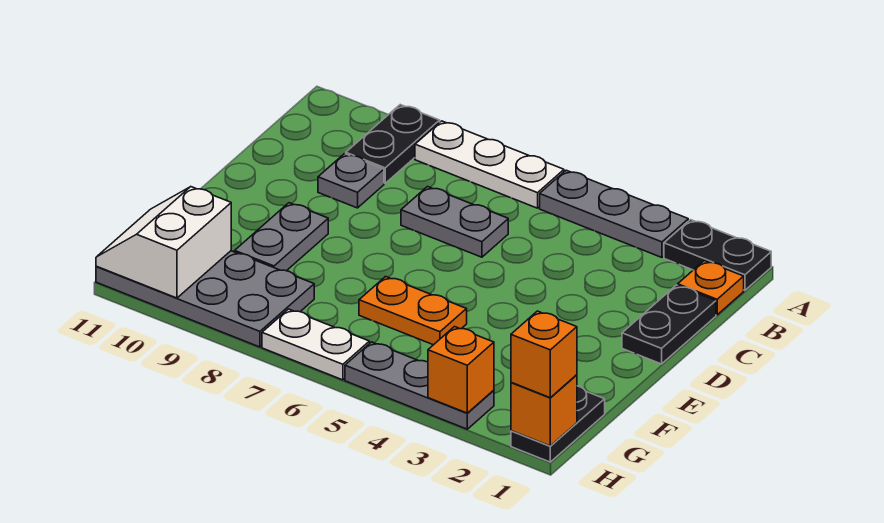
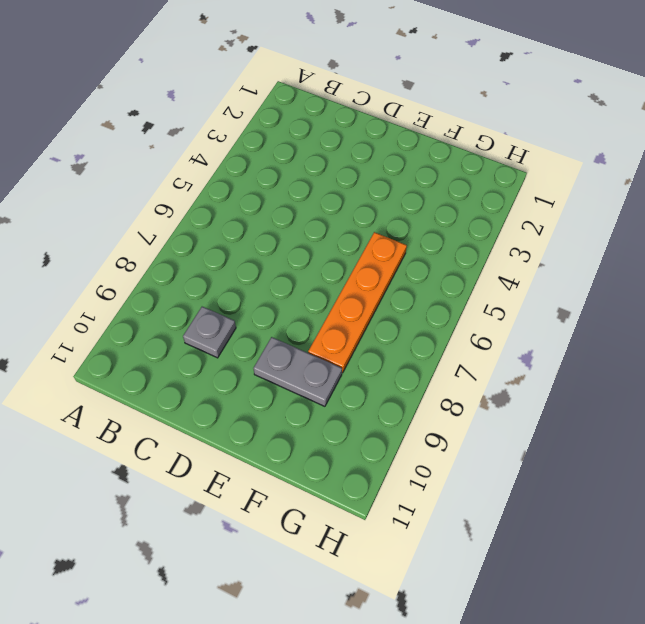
orange 1x4 plate [308,232,407,373] -> orange 1x2 plate [359,277,467,345]
none -> black 1x2 plate [664,220,771,290]
none -> grey 1x3 plate [540,170,688,257]
none -> white 1x3 plate [415,121,564,208]

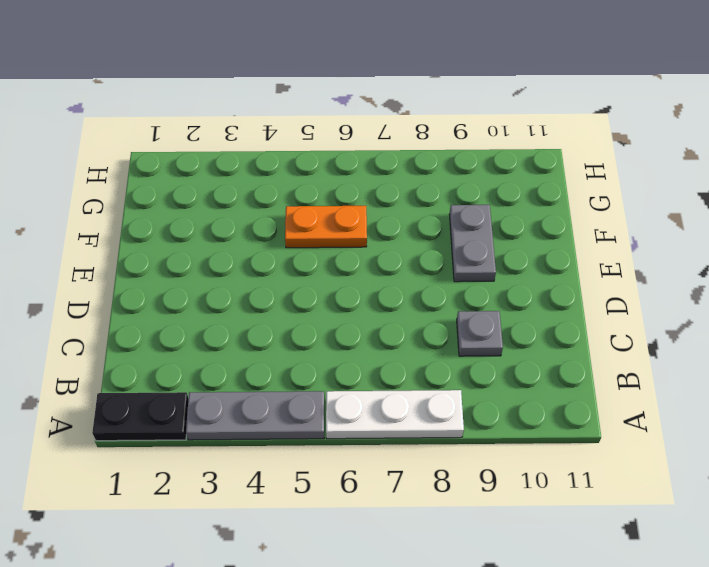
none -> black 1x2 plate [346,105,440,183]
none -> orange 1x1 plate [678,261,744,315]
none -> black 1x2 plate [622,285,716,364]

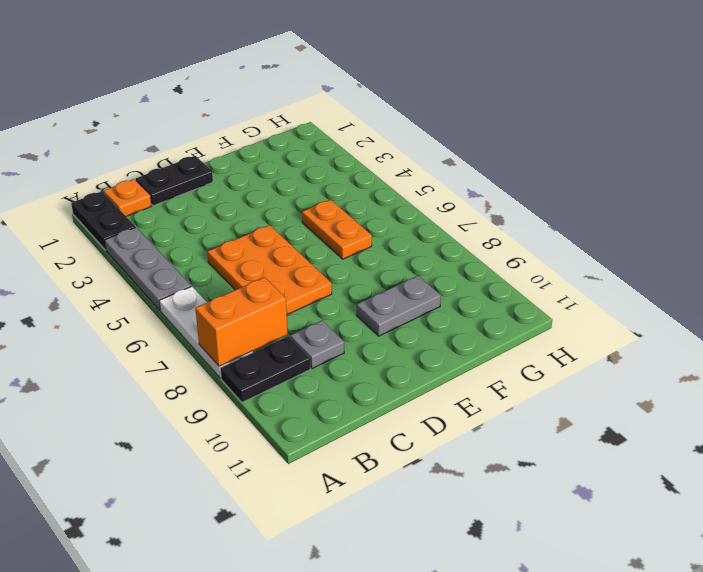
orange 1x2 brick [195,277,287,366] -> none
orange 2x3 plate [207,225,332,315] -> grey 1x2 plate [401,187,508,257]
none -> black 1x2 plate [511,386,605,462]
none -> grey 2x4 plate [96,251,314,347]
none -> grey 1x3 plate [345,342,494,429]

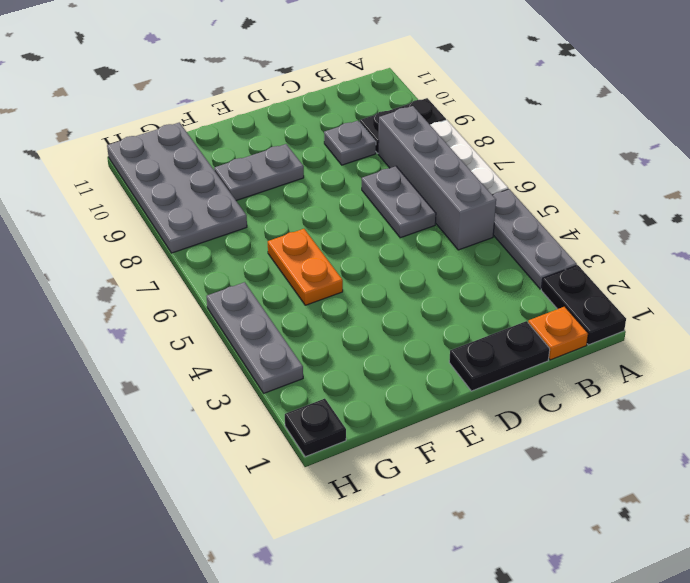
grey 1x4 brick [378,106,496,250] -> none
black 1x1 plate [285,399,346,457] -> black 1x2 plate [511,386,605,462]
none -> white 1x2 plate [262,309,369,380]
none -> white 2x2 slope [96,187,231,298]
none -> orange 1x1 brick [511,375,577,446]

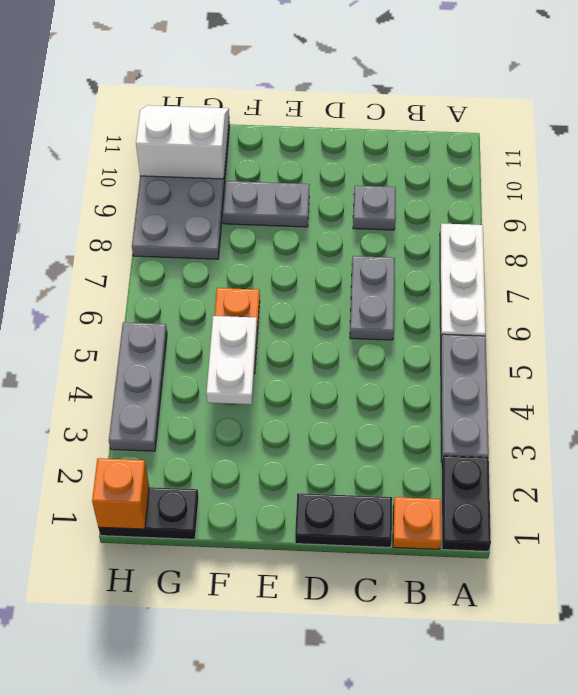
white 1x2 plate [206,316,257,404] -> white 1x2 plate moved to [262,309,369,380]
none -> black 1x2 plate [346,105,440,183]
none -> orange 1x1 brick [428,327,494,413]
none -> orange 1x1 brick [511,311,577,398]

